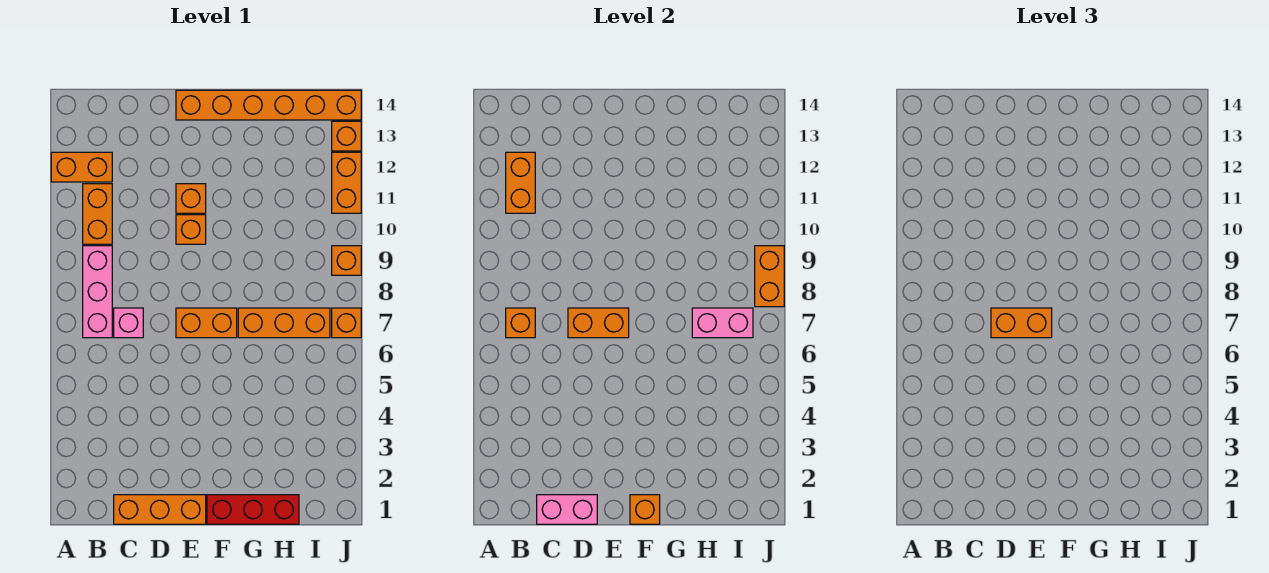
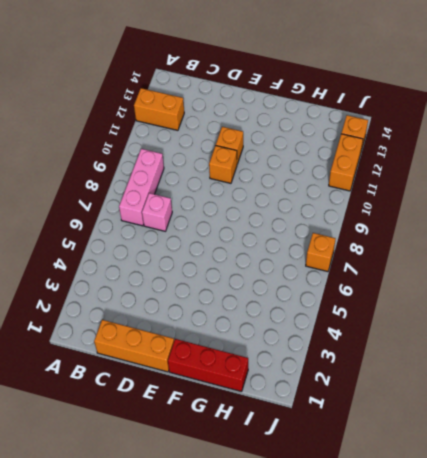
none -> orange 1x2 brick [83,184,112,244]
none -> orange 1x2 brick [176,308,237,338]
none -> orange 1x6 brick [176,90,361,120]

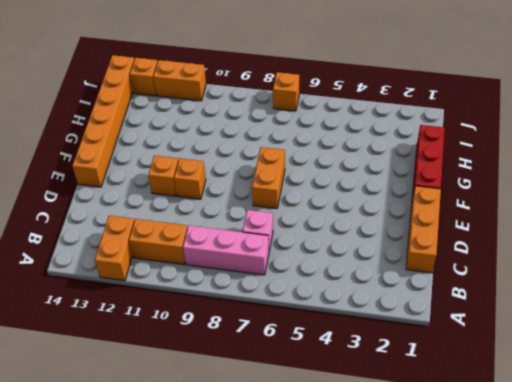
none -> orange 1x3 brick [238,308,330,338]
none -> orange 1x1 brick [332,246,361,275]
none -> orange 1x1 brick [506,308,535,338]

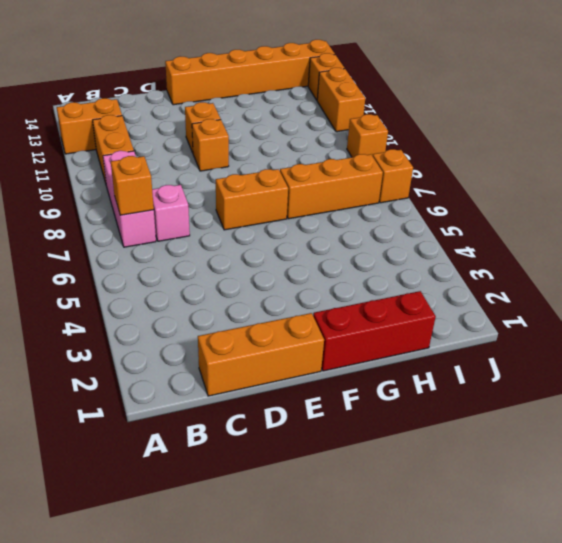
none -> orange 1x2 brick [506,152,535,213]
none -> pink 1x2 brick [537,495,597,524]
none -> orange 1x2 brick [568,308,629,338]

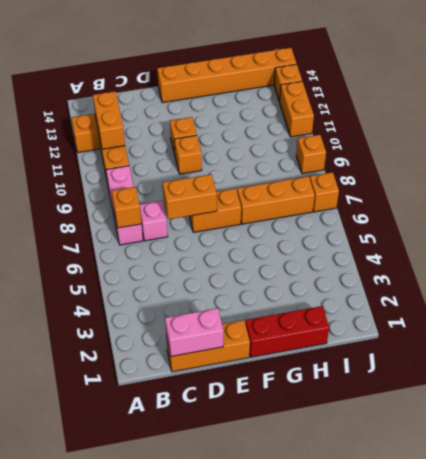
none -> orange 1x1 brick [630,495,660,524]
none -> pink 1x2 brick [692,308,753,338]
none -> orange 1x2 brick [755,246,784,307]

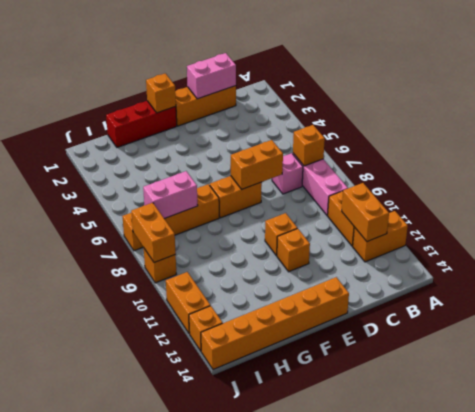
none -> orange 1x2 brick [991,308,1052,338]

